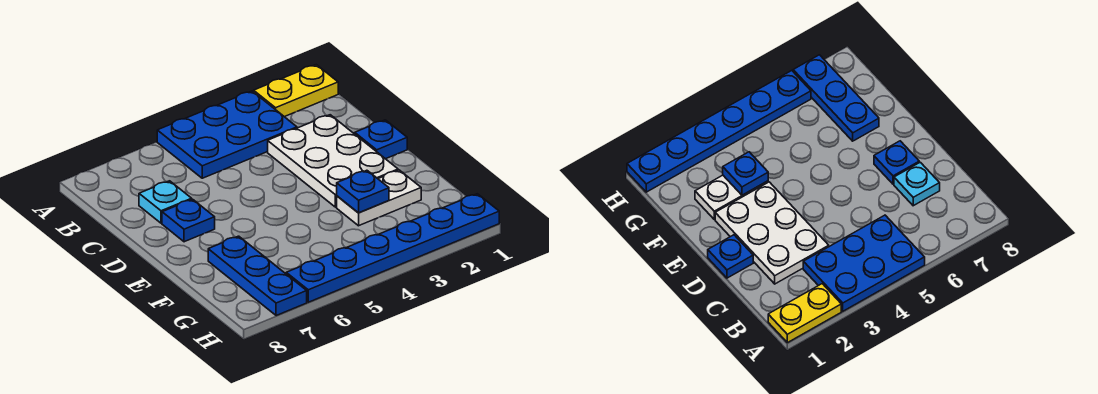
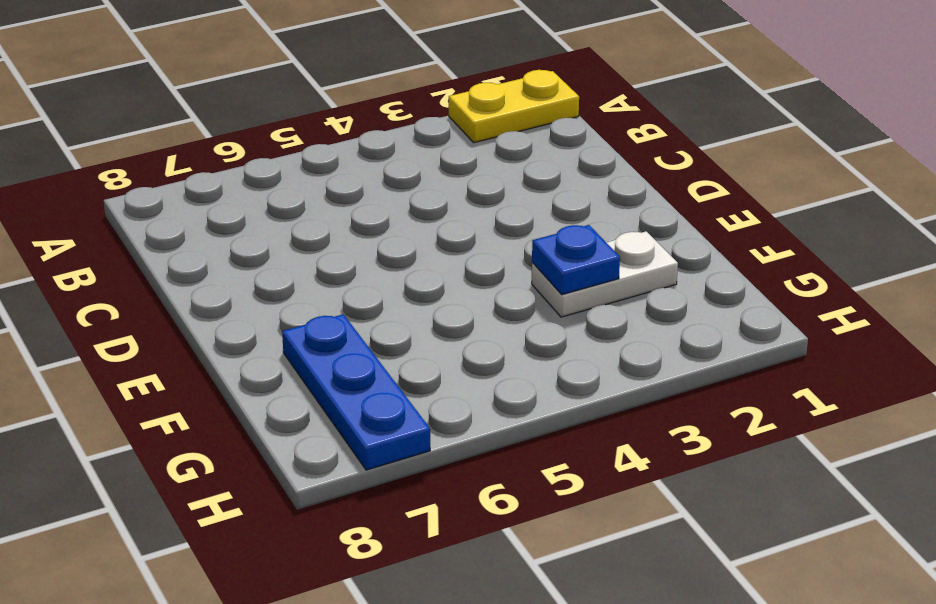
none -> blue 2x3 plate [157,91,297,178]
none -> white 2x3 plate [268,115,398,207]

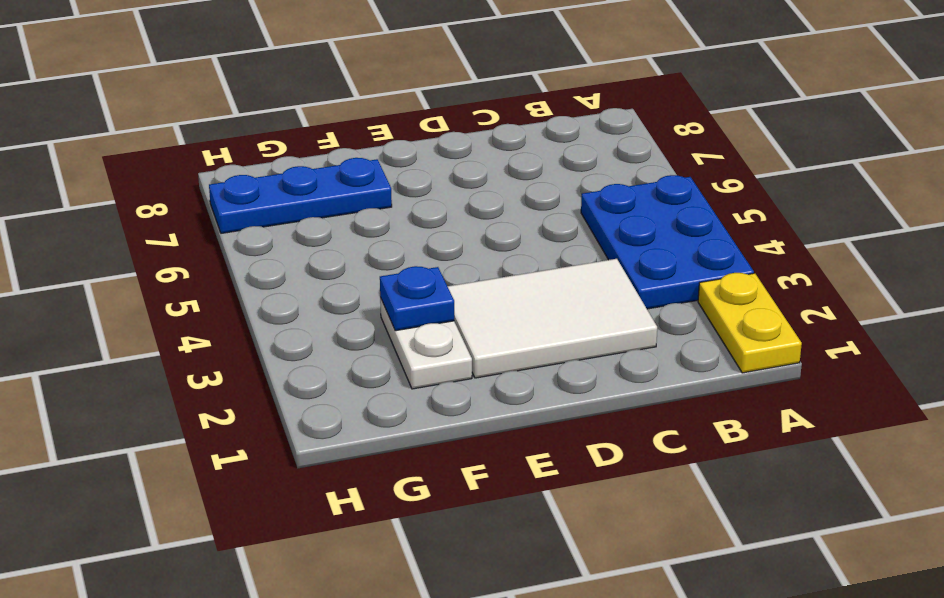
white 2x3 tile [447,259,657,378] -> white 2x3 plate [268,115,398,207]
none -> cyan 1x1 plate [139,181,192,223]
none -> blue 1x1 plate [355,120,407,159]

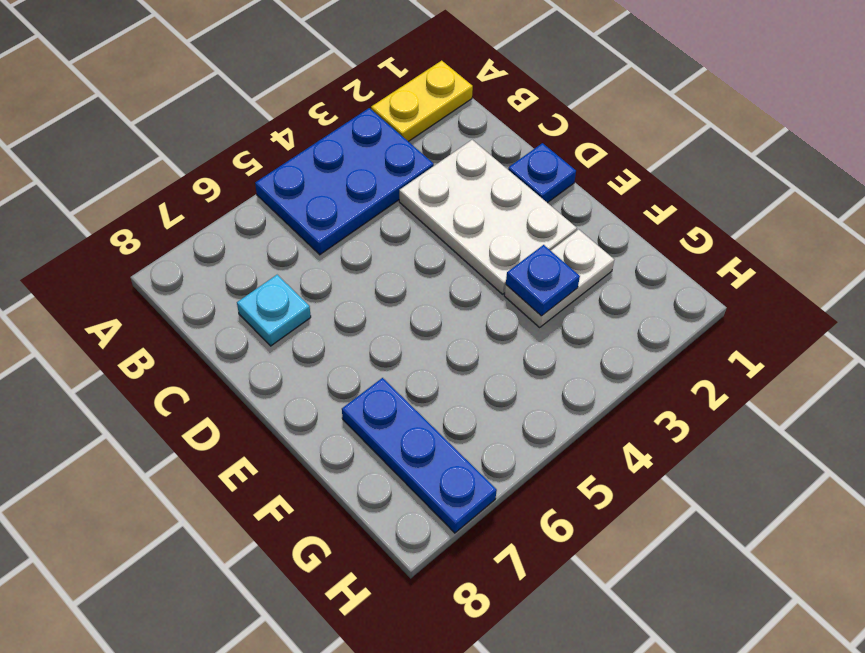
none -> blue 1x1 plate [162,199,215,242]
none -> blue 1x6 plate [286,194,499,302]

